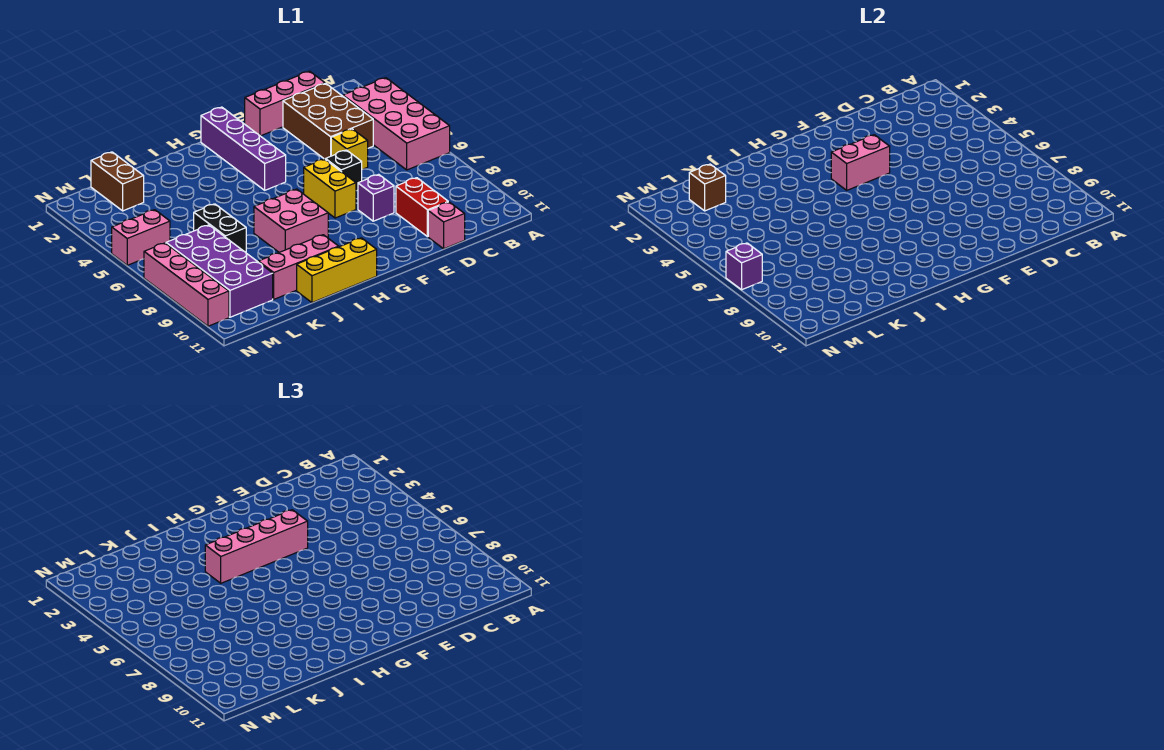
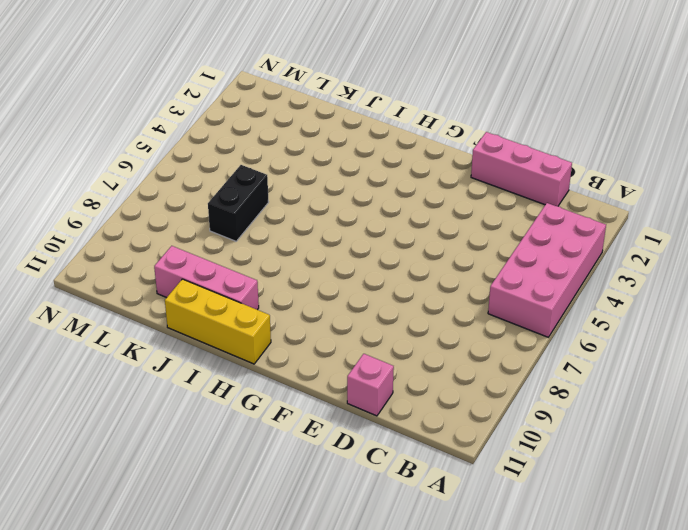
none -> brown 2x3 brick [283,83,373,160]
none -> yellow 1x1 brick [331,129,368,169]
none -> red 1x2 brick [396,178,448,237]

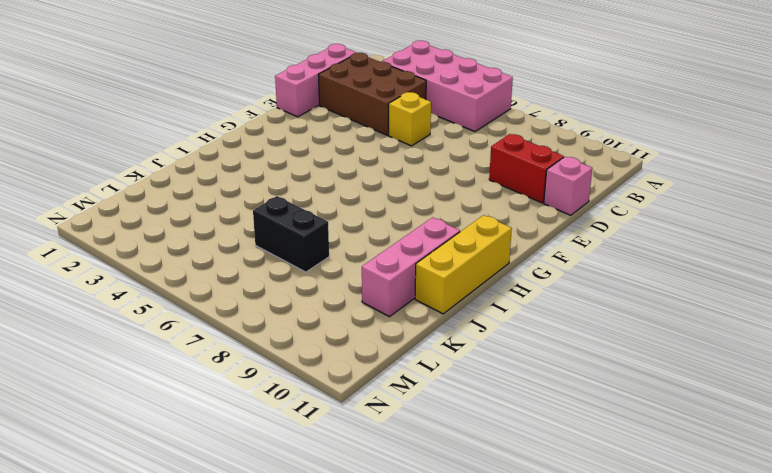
none -> black 1x1 brick [326,150,362,191]
none -> purple 1x1 brick [358,174,394,221]
none -> yellow 1x2 brick [304,159,356,218]

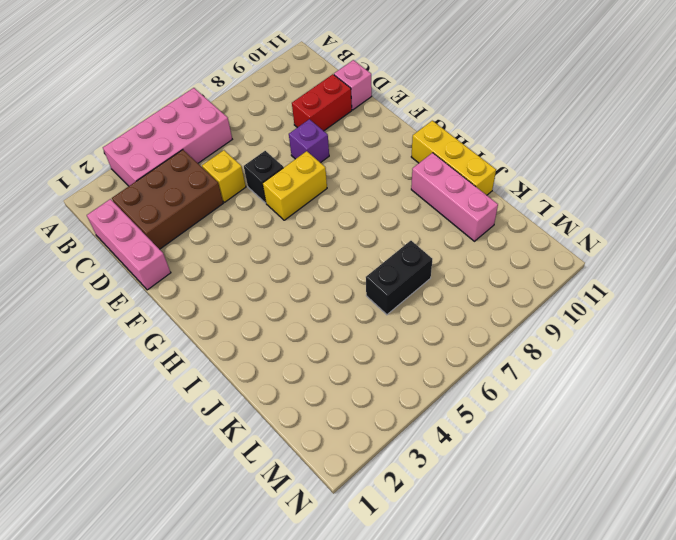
none -> purple 1x4 brick [201,107,286,190]
none -> pink 2x2 brick [254,189,328,252]
none -> brown 1x2 brick [91,152,144,211]

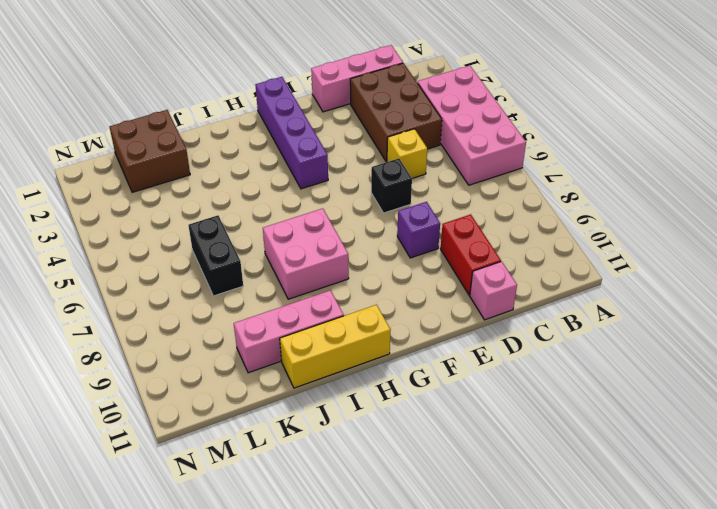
brown 2x2 brick [110,110,190,192] -> brown 1x2 brick [91,152,144,211]
none -> yellow 1x2 brick [304,159,356,218]
none -> purple 2x4 brick [166,225,273,317]
none -> pink 1x2 brick [112,210,170,265]

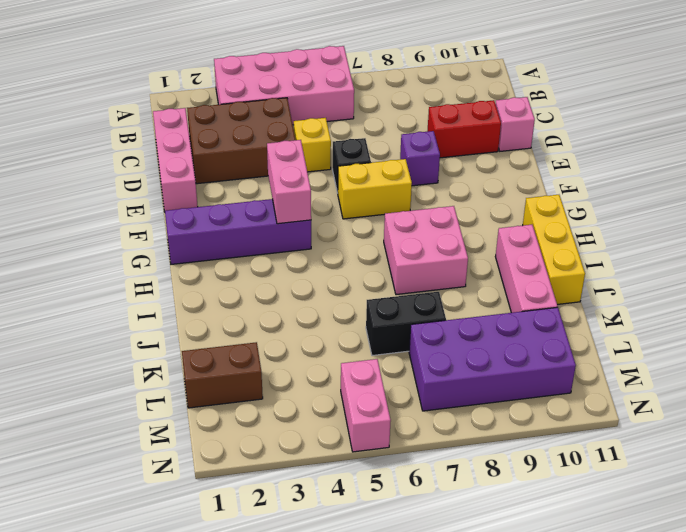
none -> pink 1x4 brick [144,243,229,326]
none -> brown 1x1 brick [689,164,726,211]
none -> purple 1x1 brick [726,243,762,290]

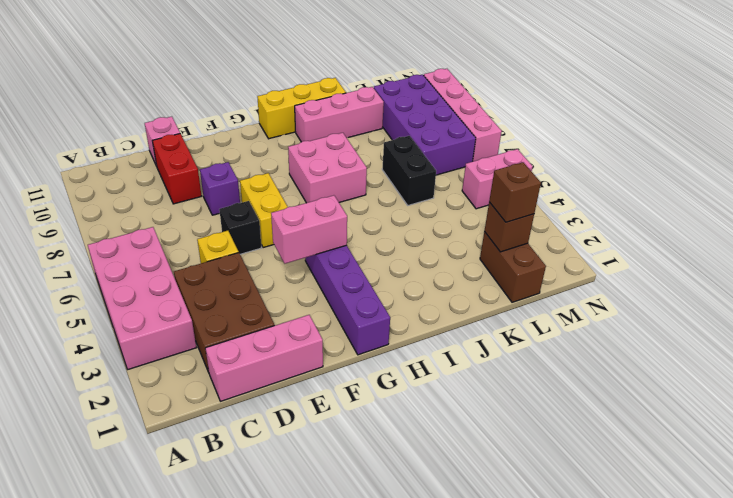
brown 1x1 brick [489,162,541,222] -> none
none -> purple 1x1 brick [726,243,762,290]
none -> pink 1x4 brick [205,510,308,583]

